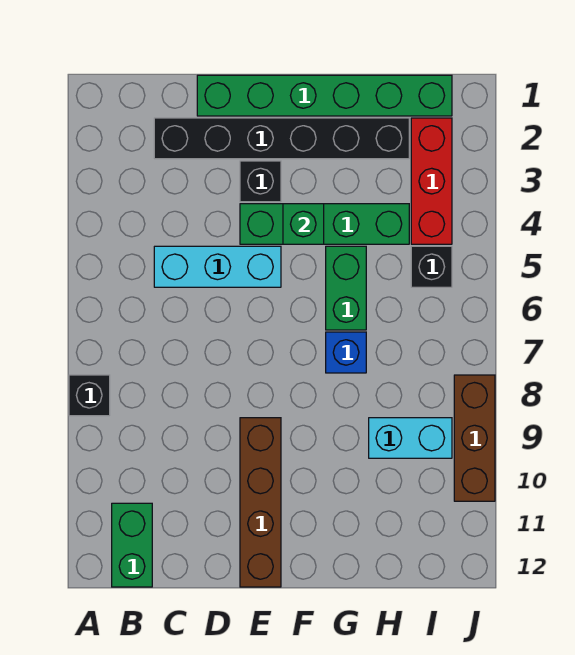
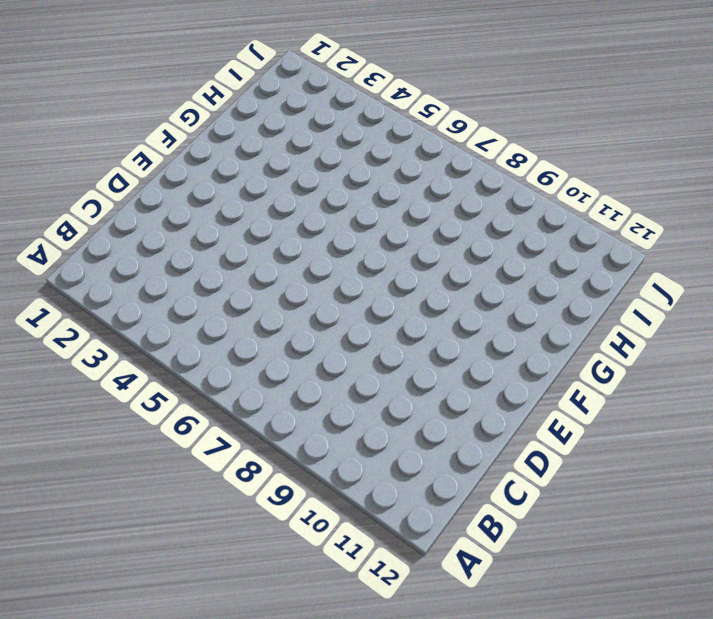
none -> black 1x1 brick [69,375,110,416]
none -> green 1x2 brick [112,503,152,587]
none -> black 1x6 brick [154,118,409,159]

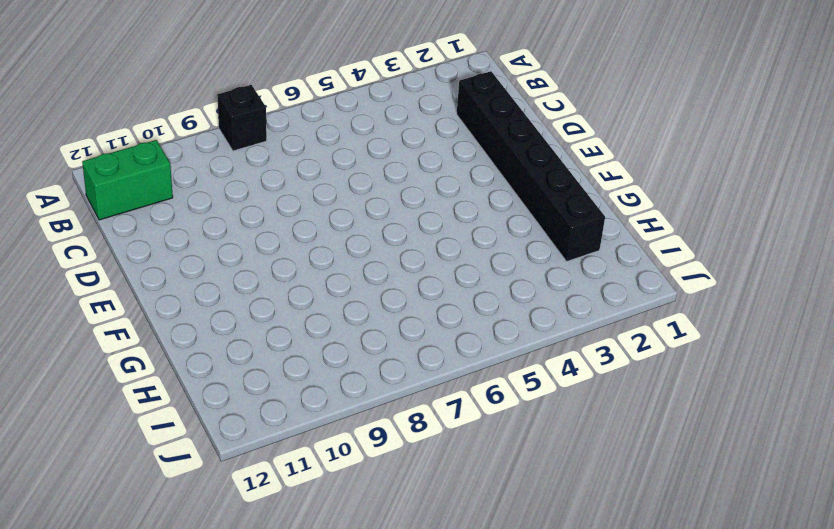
none -> cyan 1x3 brick [154,246,281,287]
none -> green 1x6 brick [197,75,452,116]
none -> black 1x1 brick [240,161,281,202]

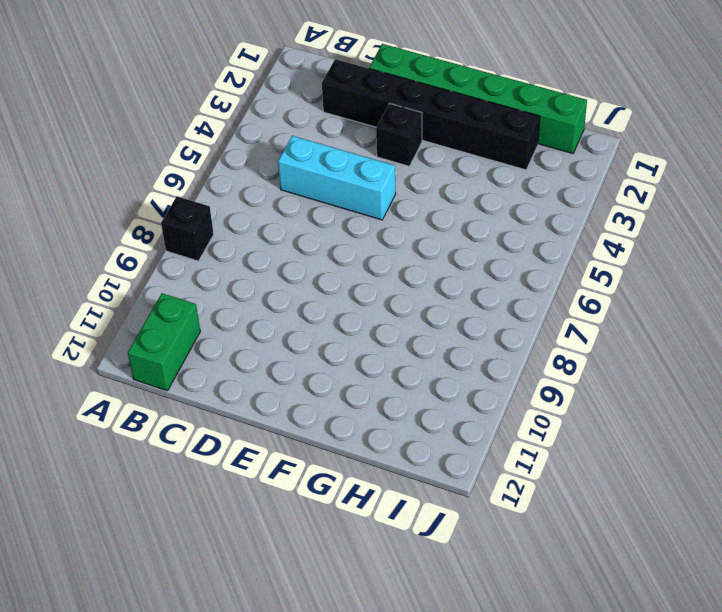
none -> green 1x4 brick [240,204,409,244]
none -> brown 1x4 brick [240,418,281,587]
none -> green 1x2 brick [326,246,366,330]

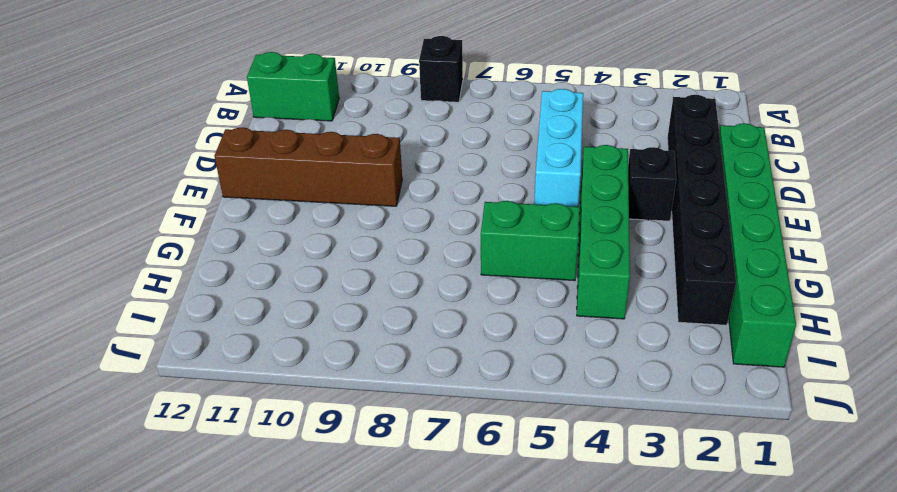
none -> blue 1x1 brick [326,332,366,373]
none -> cyan 1x2 brick [369,418,452,458]
none -> red 1x3 brick [411,118,452,244]

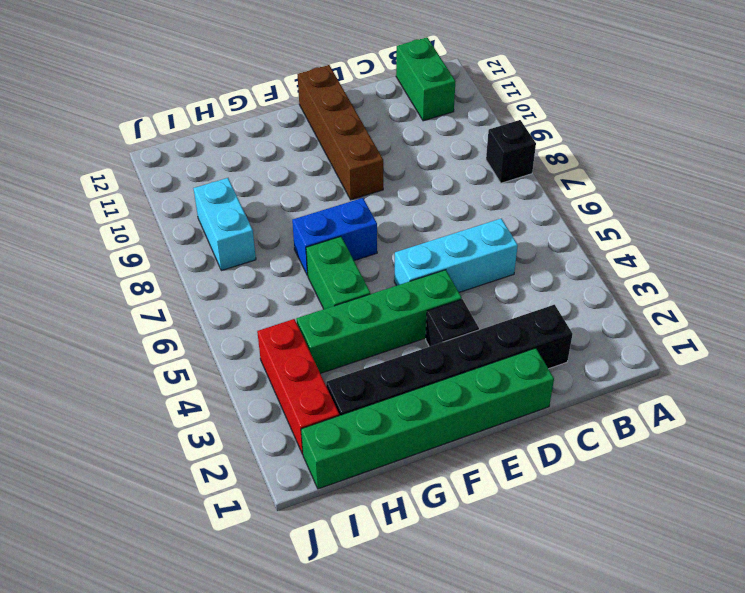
blue 1x2 brick [292,198,377,275] -> blue 1x1 brick [326,332,366,373]
cyan 1x2 brick [193,178,256,271] -> cyan 1x2 brick turned to [369,418,452,458]
none -> black 1x1 brick [411,246,452,287]
none -> brown 1x3 brick [454,375,495,501]
none -> green 1x1 brick [283,204,324,244]

